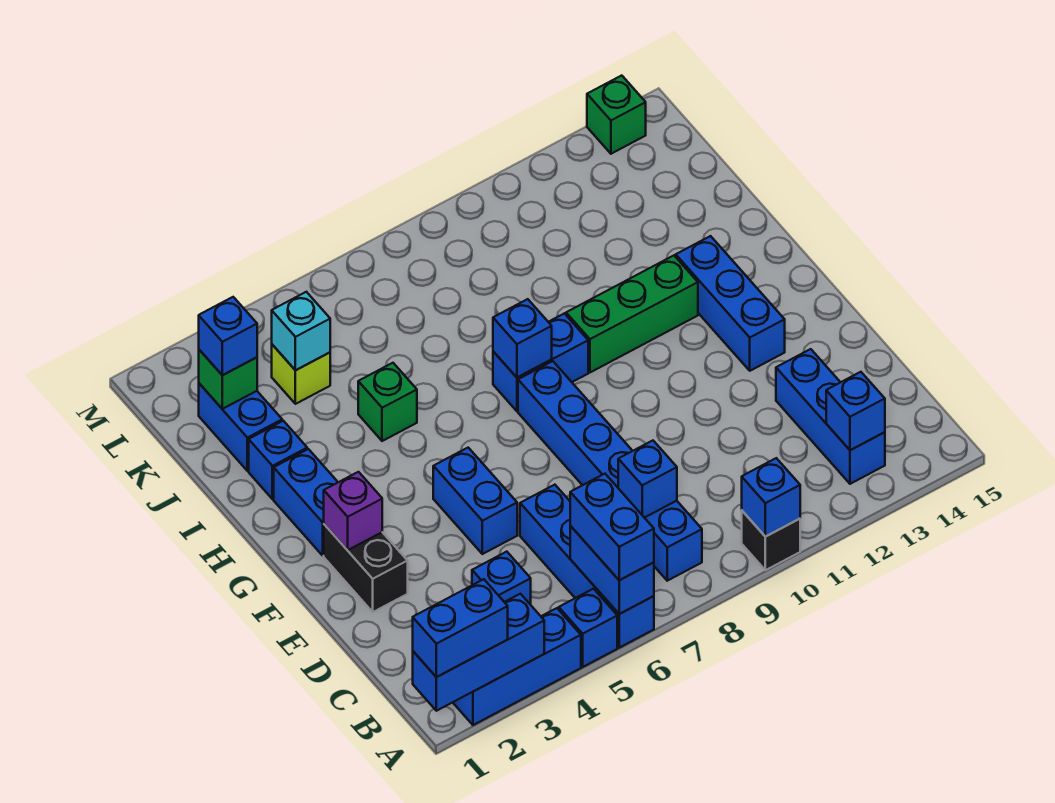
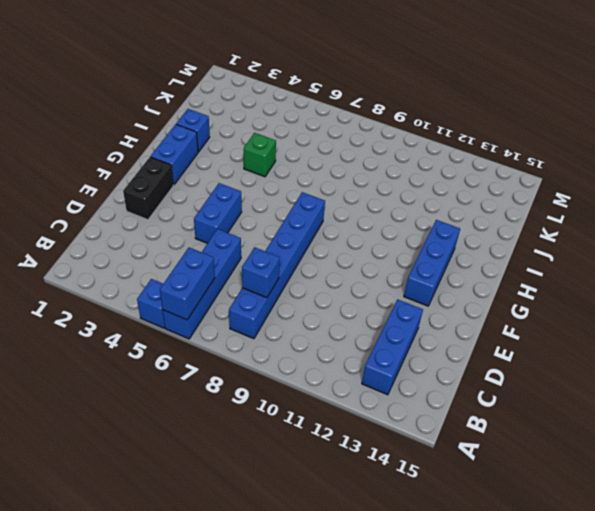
none -> blue 1x3 brick [453,608,581,725]
none -> black 1x1 brick [742,511,800,570]
none -> blue 1x1 brick [472,552,531,605]
none -> blue 1x2 brick [493,314,588,411]

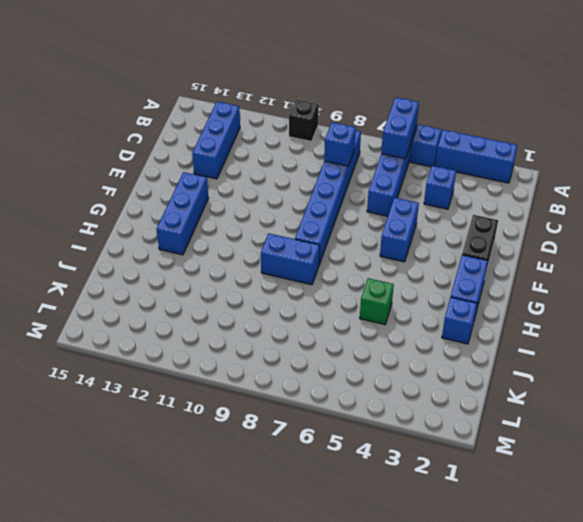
none -> green 1x3 brick [566,256,698,372]
none -> blue 1x2 brick [199,383,282,471]
none -> lime 1x1 brick [272,345,330,404]
none -> green 1x1 brick [587,75,646,154]

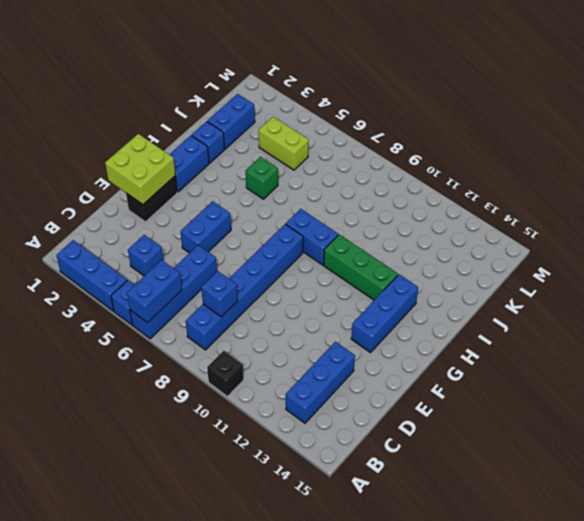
lime 2x2 brick [105,134,175,204] -> purple 1x1 brick [324,472,382,550]
lime 1x2 brick [259,117,309,170] -> lime 1x1 brick [272,345,330,404]
none -> green 1x1 brick [587,75,646,154]
none -> blue 1x3 brick [413,594,544,711]
none -> blue 1x1 brick [742,458,800,537]
none -> blue 1x1 brick [826,372,885,450]

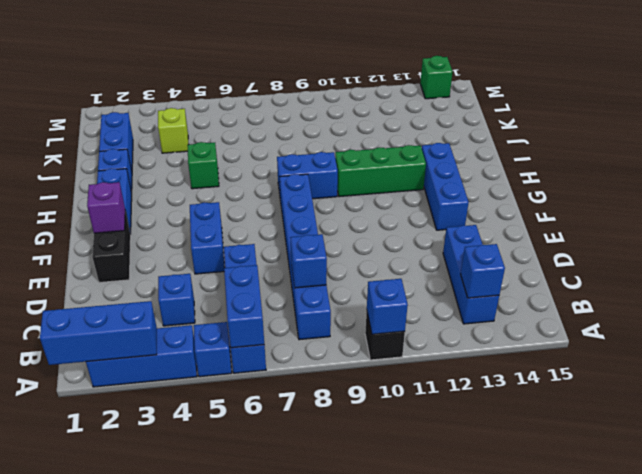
none -> blue 1x1 brick [493,299,552,378]
none -> green 1x1 brick [199,350,257,409]
none -> cyan 1x1 brick [272,292,330,370]
none -> blue 1x2 brick [413,579,508,677]

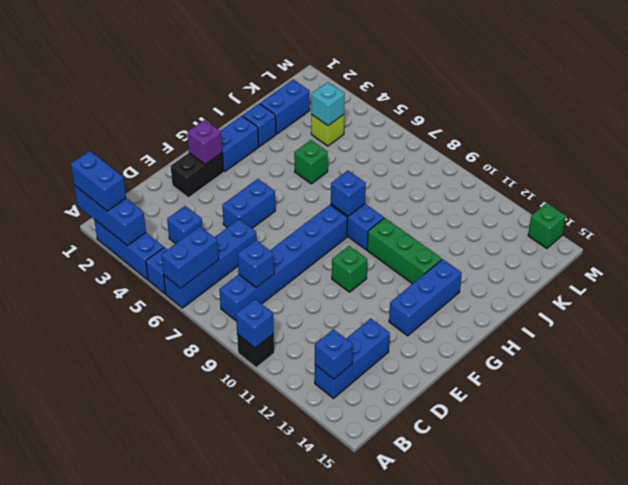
green 1x1 brick [332,246,367,292] -> green 1x1 brick moved to [199,350,257,409]
none -> blue 1x2 brick [570,474,654,580]
none -> blue 1x1 brick [199,297,257,375]

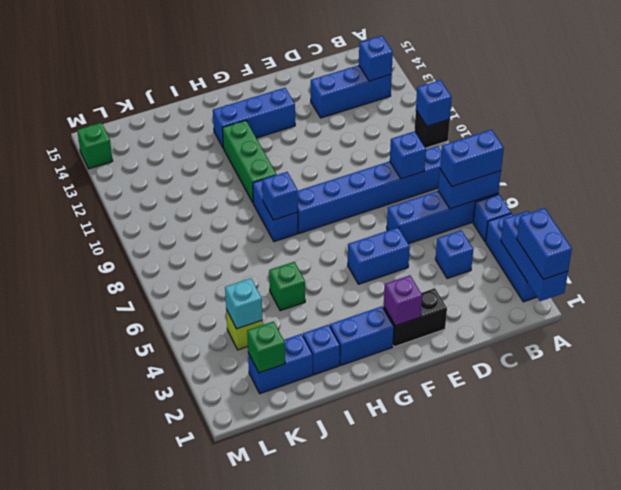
none -> blue 1x1 brick [199,297,257,375]

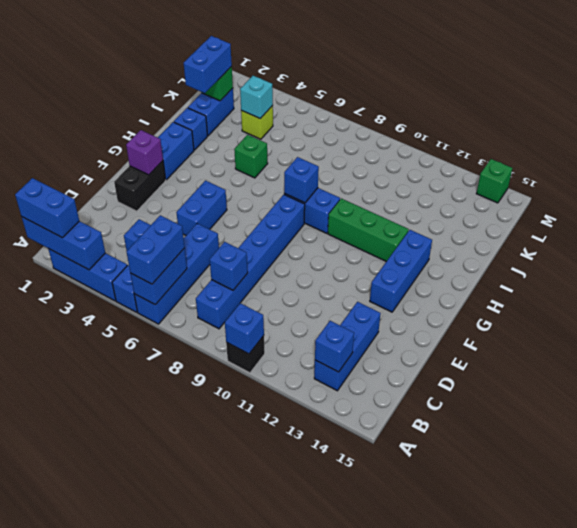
blue 1x2 brick [184,36,232,93] -> blue 1x1 brick [199,297,257,375]

